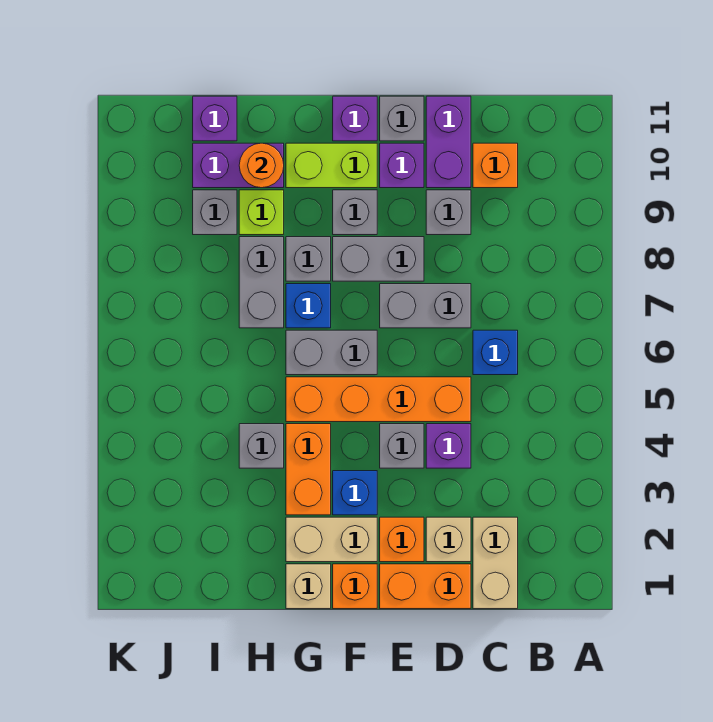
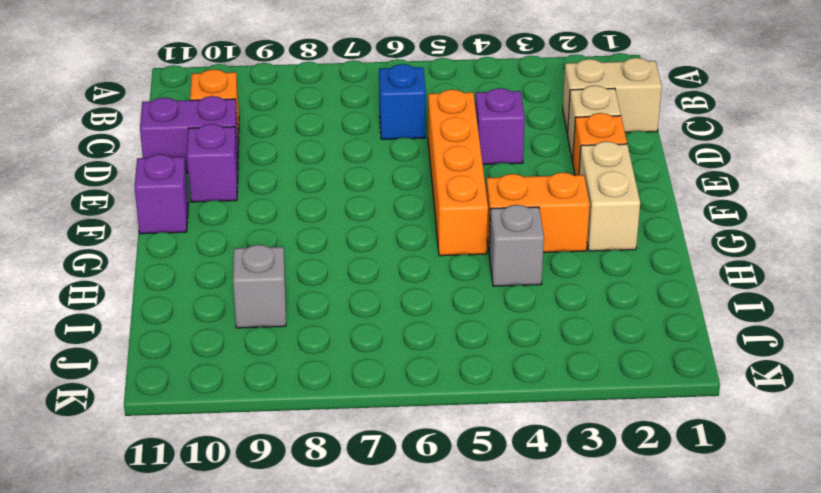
none -> orange 1x2 brick [380,564,471,609]
none -> grey 1x2 brick [380,284,471,328]
none -> grey 1x1 brick [426,190,471,235]
none -> grey 1x1 brick [380,424,424,468]

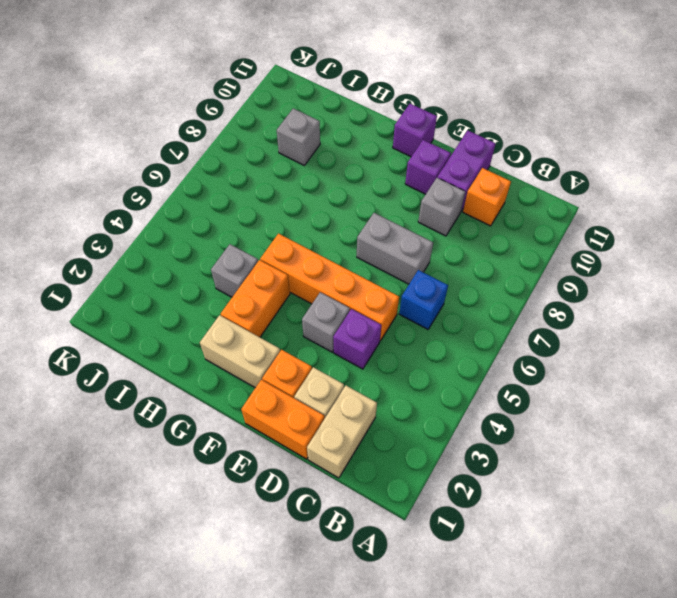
none -> grey 1x2 brick [333,237,424,281]
none -> grey 1x1 brick [380,96,424,141]
none -> orange 1x1 brick [333,564,377,609]
none -> blue 1x1 brick [333,471,377,515]

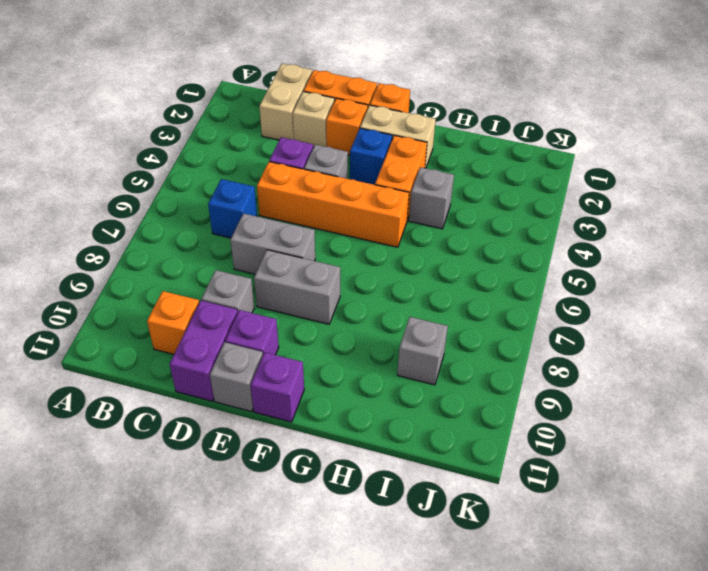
none -> grey 1x2 brick [286,330,377,375]
none -> grey 1x1 brick [333,190,377,235]
none -> lime 1x2 brick [286,143,377,188]
none -> tan 1x1 brick [286,564,331,609]

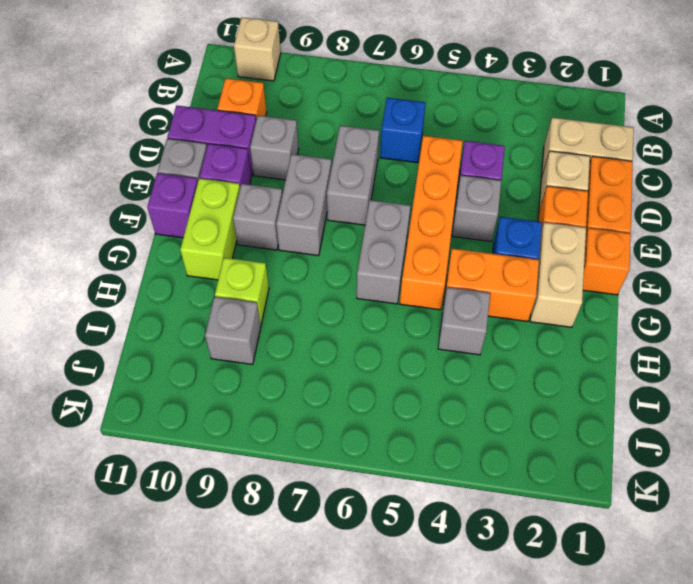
tan 1x1 brick [234,17,281,81] -> tan 1x1 brick moved to [286,564,331,609]
none -> blue 1x1 brick [286,284,331,328]
none -> grey 1x1 brick [286,237,331,281]
none -> grey 1x2 brick [239,237,284,328]
none -> purple 1x2 brick [193,143,284,188]

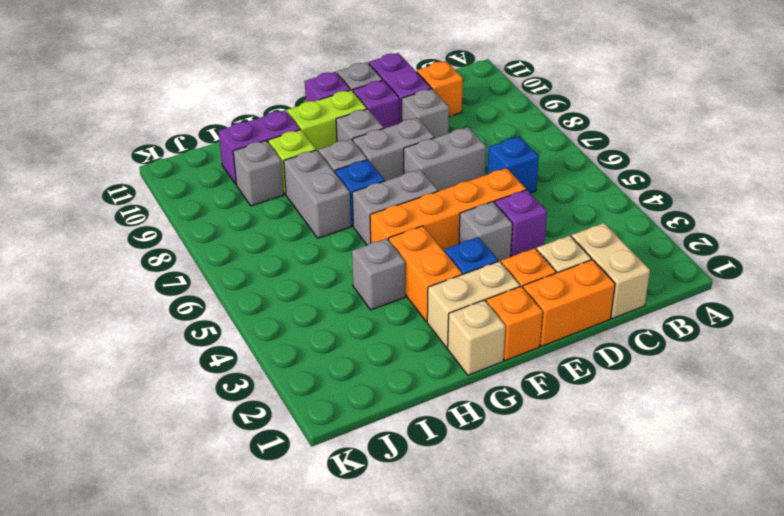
none -> purple 1x1 brick [193,96,237,141]
none -> orange 1x1 round brick [239,143,284,188]

